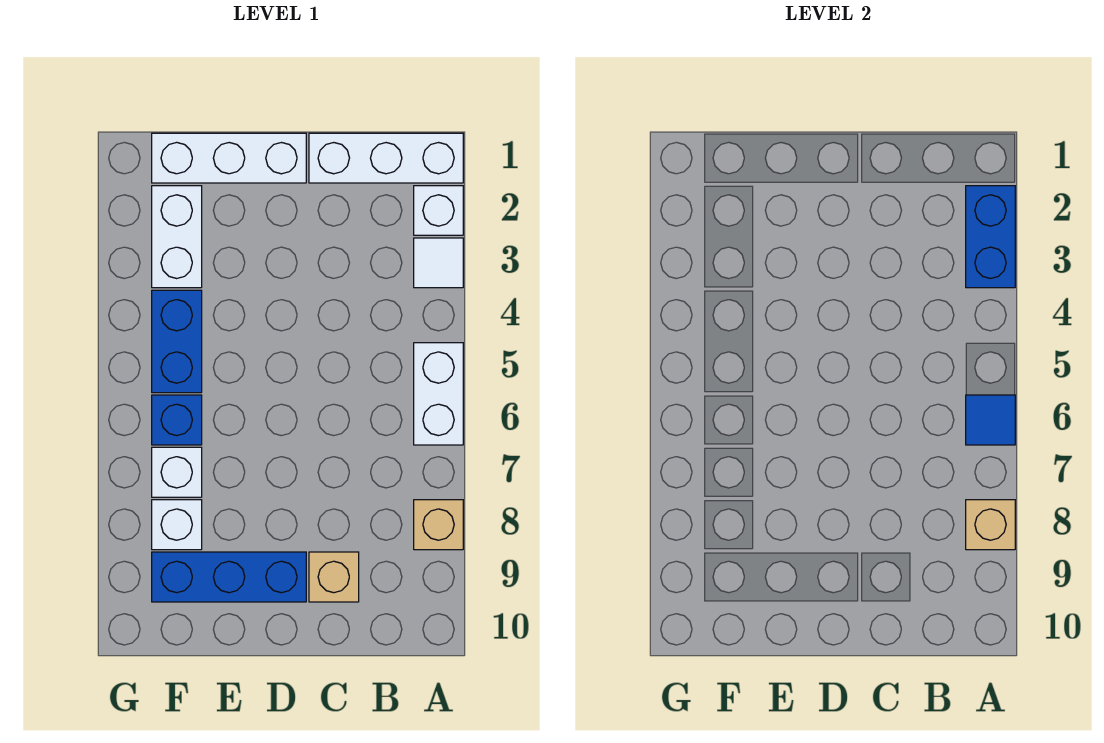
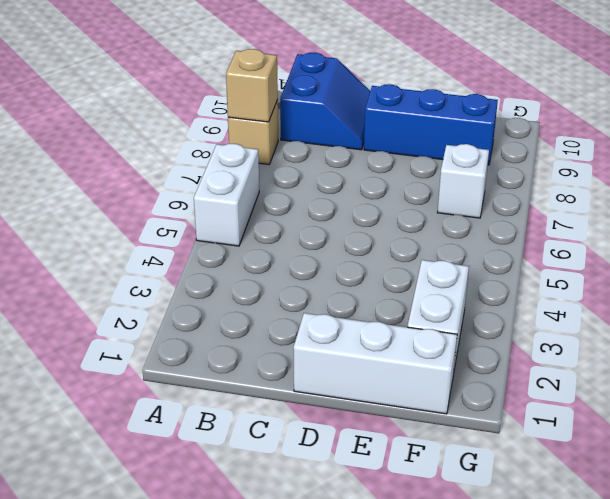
blue 2x2 slope [280,53,370,150] -> tan 1x1 brick [309,552,359,602]
none -> white 1x3 brick [309,133,463,183]
none -> white 1x1 brick [414,186,463,235]
none -> white 1x1 tile [414,238,463,288]

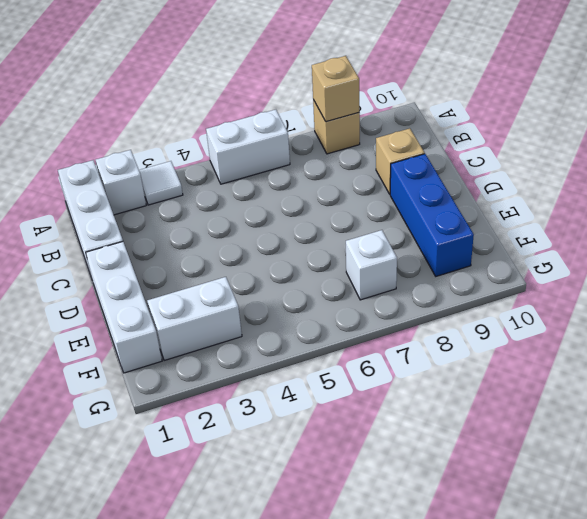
none -> blue 1x2 brick [152,290,202,393]
none -> blue 1x1 brick [152,395,202,445]
none -> white 1x1 brick [152,500,202,550]

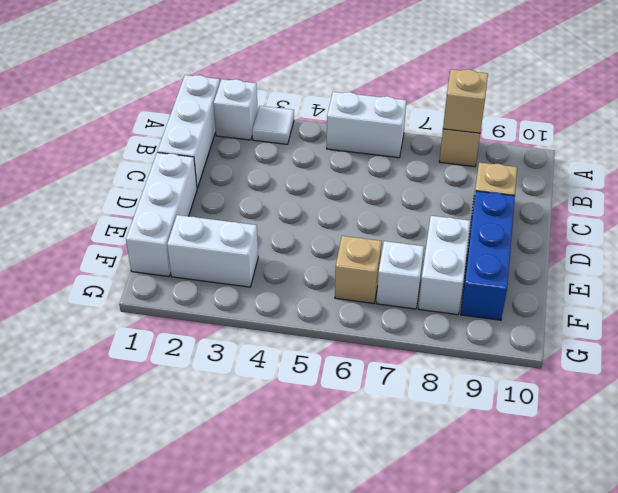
white 1x2 brick [418,216,470,315] -> white 1x1 brick [152,500,202,550]
tan 1x1 brick [335,236,382,304] -> blue 1x1 brick [152,395,202,445]
none -> blue 1x2 brick [152,290,202,393]
none -> blue 1x2 brick [966,186,1015,288]
none -> blue 1x1 tile [966,395,1015,445]

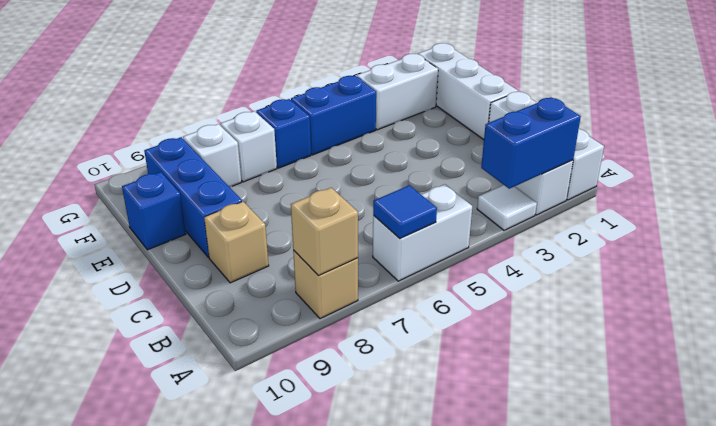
blue 1x1 brick [122,172,186,250] -> none

